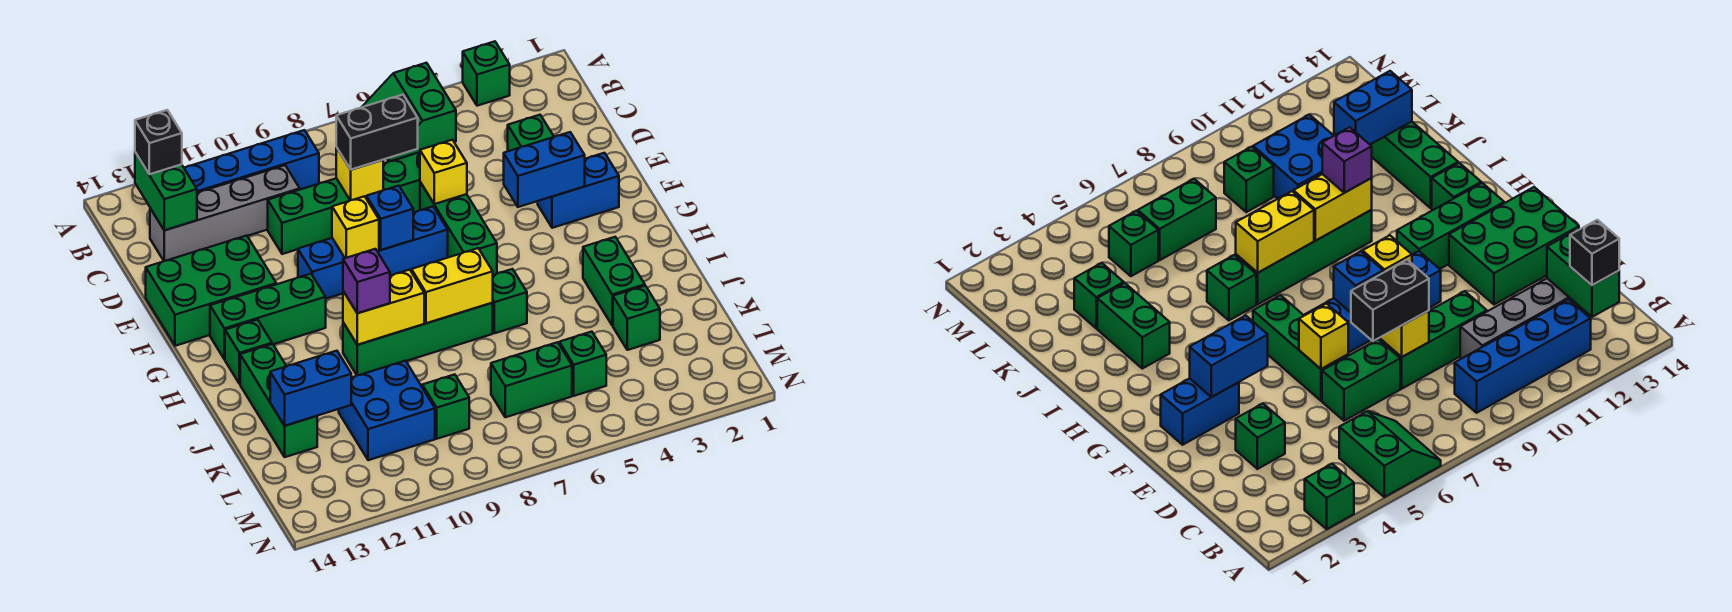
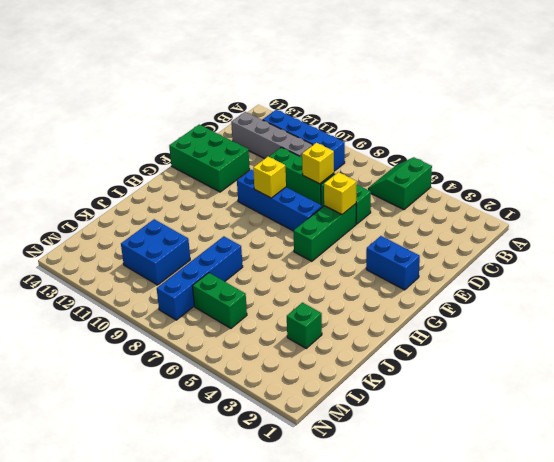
blue 1x4 brick [157,236,243,320] -> none
none -> green 1x1 brick [463,41,510,106]
none -> green 1x1 brick [508,115,554,151]
none -> green 1x3 brick [210,274,326,360]
none -> green 1x1 brick [225,320,272,384]

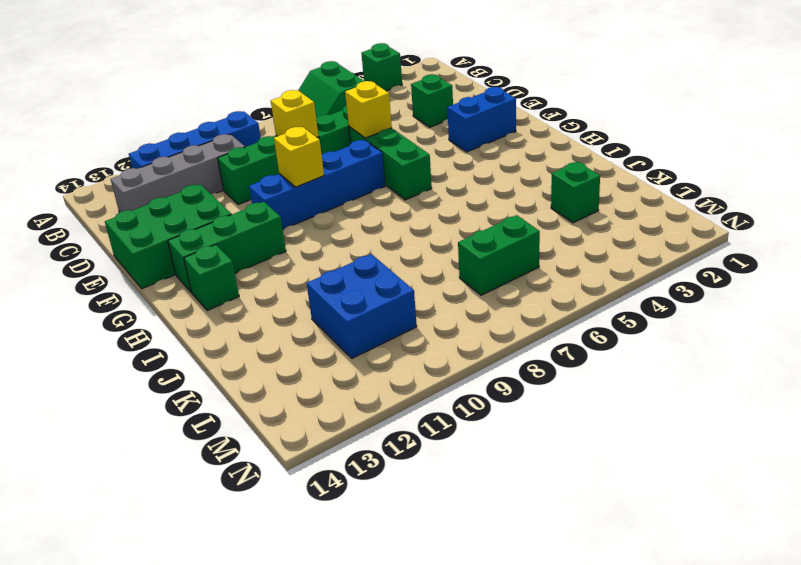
none -> green 1x2 brick [583,237,645,326]
none -> green 1x1 brick [493,269,527,333]
none -> green 1x4 brick [343,303,493,375]
none -> green 1x3 brick [240,344,317,457]

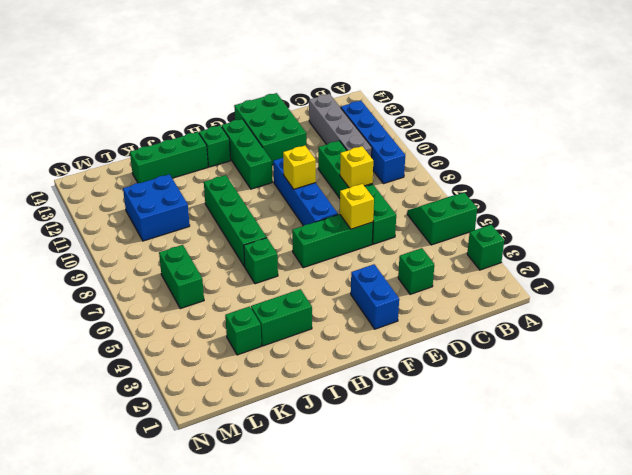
none -> green 1x1 brick [559,332,606,396]
none -> green 1x1 brick [422,374,469,439]
none -> green 1x2 brick [135,152,197,230]
none -> blue 1x2 brick [504,132,585,207]

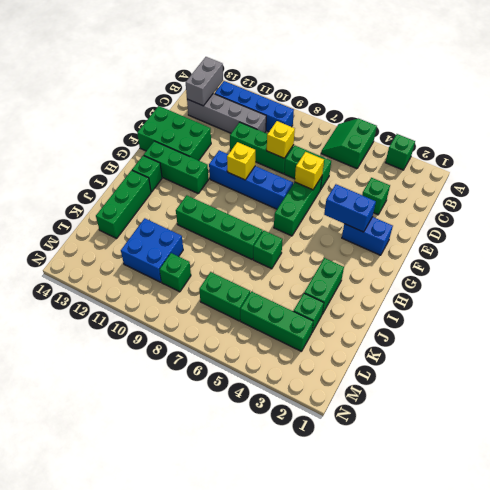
grey 1x2 brick [186,57,223,106] -> green 1x2 brick [135,152,197,230]
green 1x3 brick [240,291,313,351] -> green 1x1 brick [559,332,606,396]
none -> blue 1x1 brick [366,186,413,250]
none -> yellow 1x2 brick [412,248,493,323]
none -> yellow 1x2 brick [343,270,424,345]
none -> blue 1x2 brick [270,351,351,426]

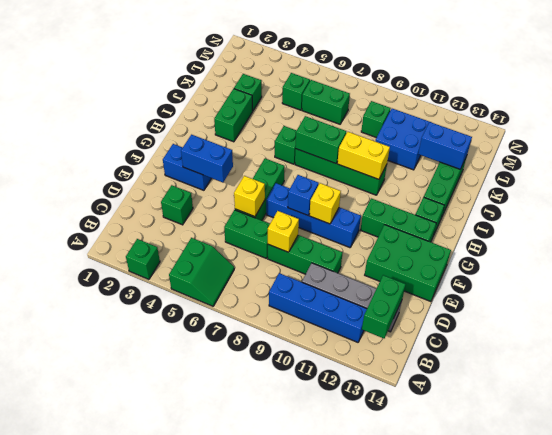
green 1x2 brick [295,116,346,163] -> yellow 1x2 brick [412,248,493,323]
none -> black 1x1 brick [135,110,182,174]
none -> black 1x2 brick [336,95,418,170]
none -> purple 1x1 brick [343,249,390,313]

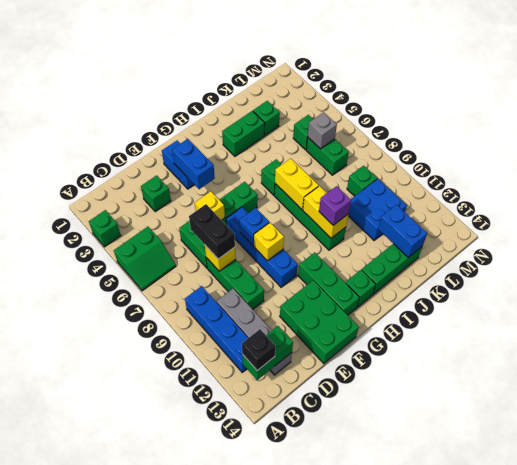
grey 1x1 brick [308,112,337,149] -> none

